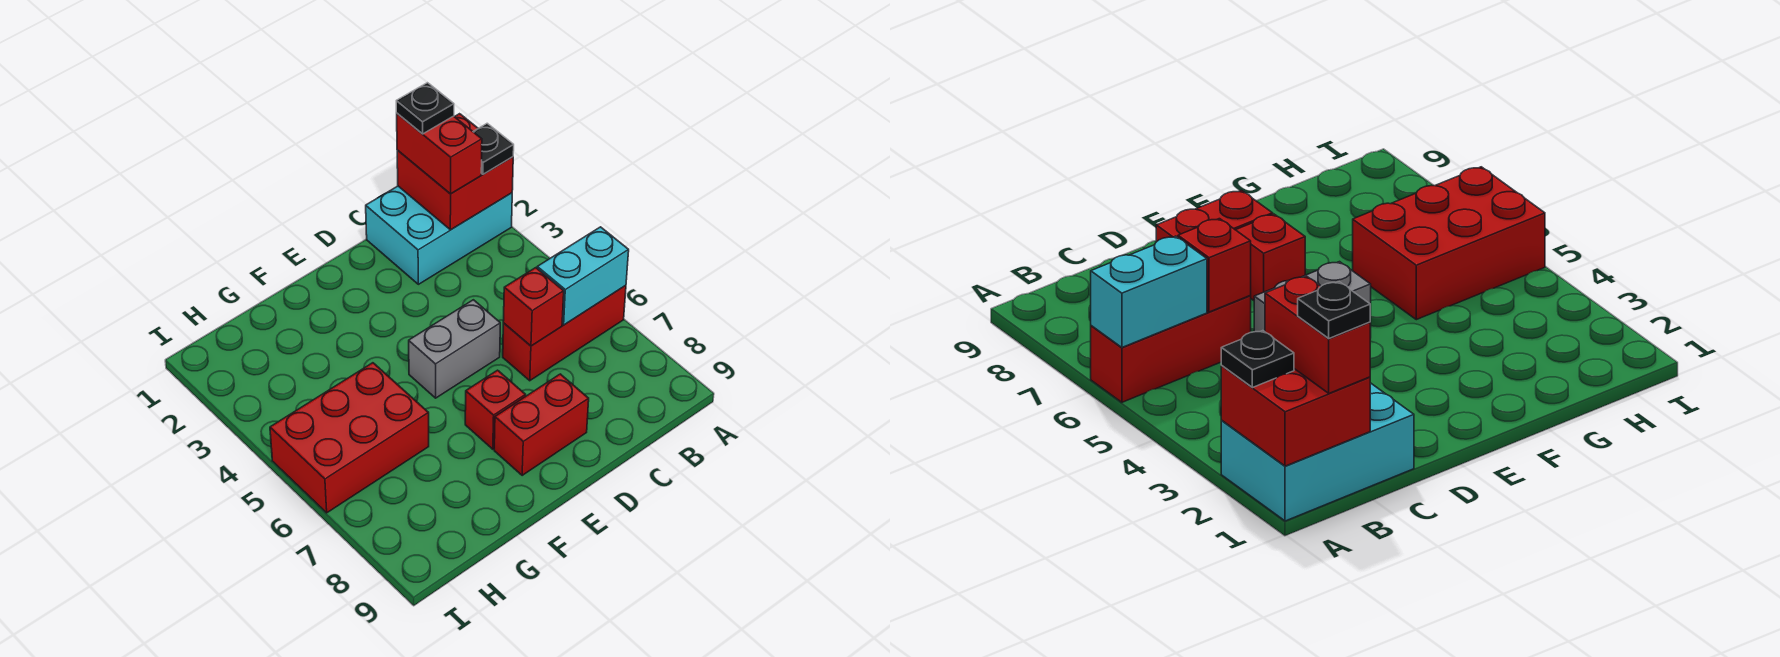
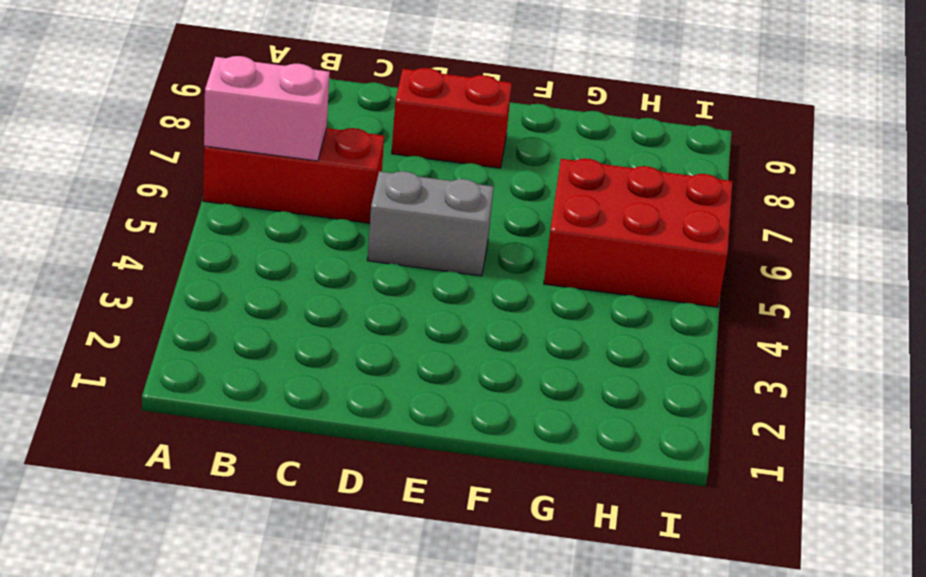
pink 1x2 brick [204,56,330,161] -> cyan 1x2 brick [537,227,629,325]
none -> cyan 2x3 brick [366,186,512,284]
none -> red 1x1 brick [465,370,526,449]
none -> red 2x2 brick [397,114,513,230]

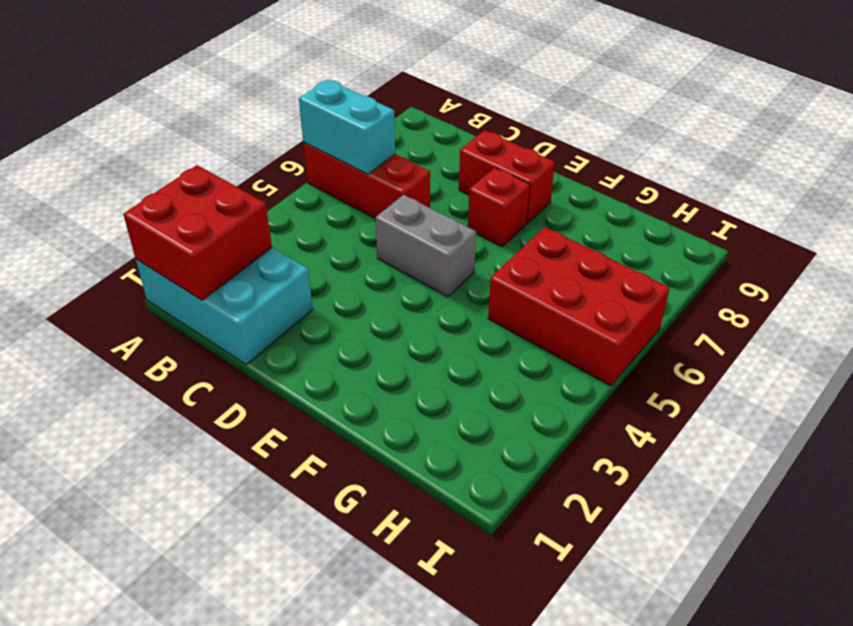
none -> red 1x1 brick [503,268,564,346]
none -> black 1x1 plate [473,123,514,174]
none -> red 1x2 brick [397,113,482,194]

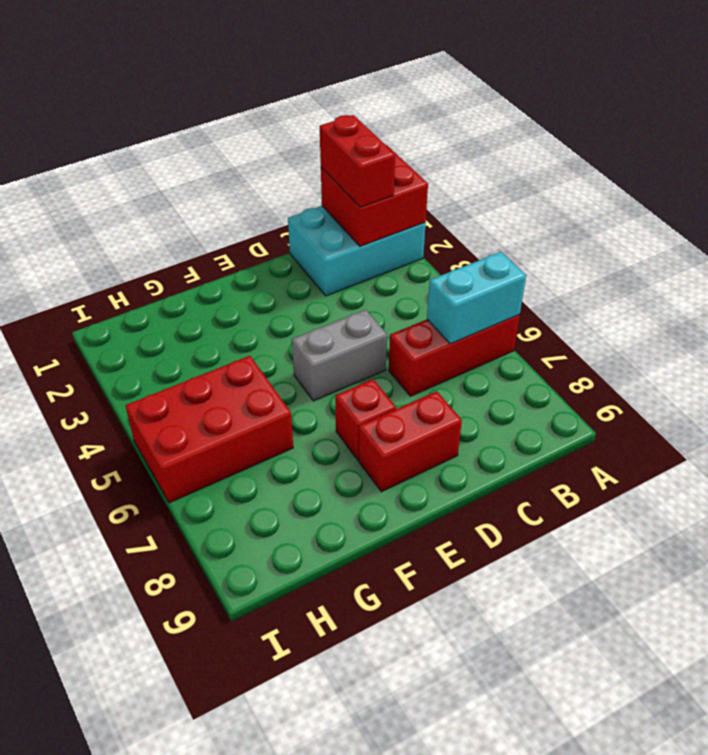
none -> red 1x1 brick [503,268,564,346]
none -> black 1x1 plate [473,123,514,174]
none -> black 1x1 plate [396,83,454,134]

